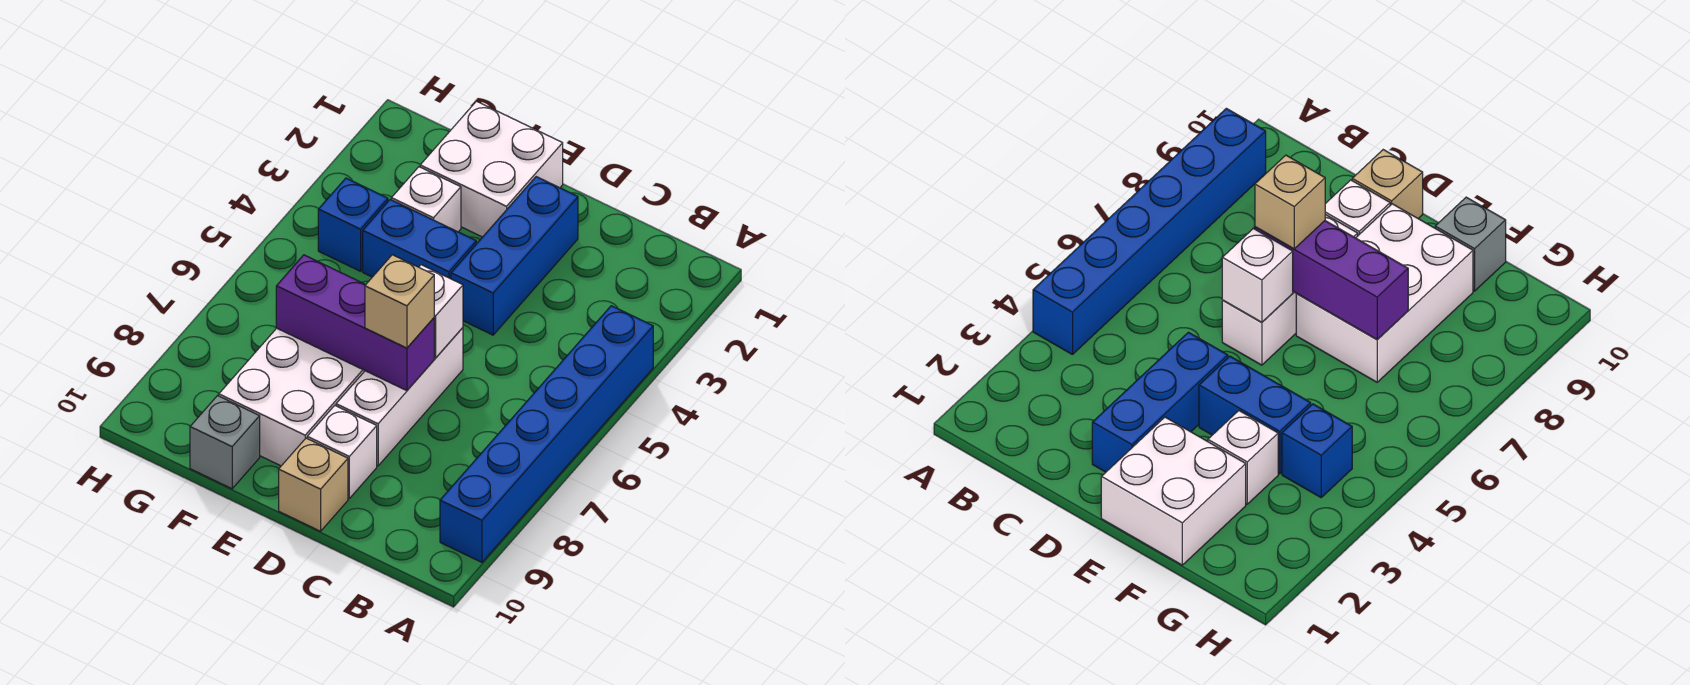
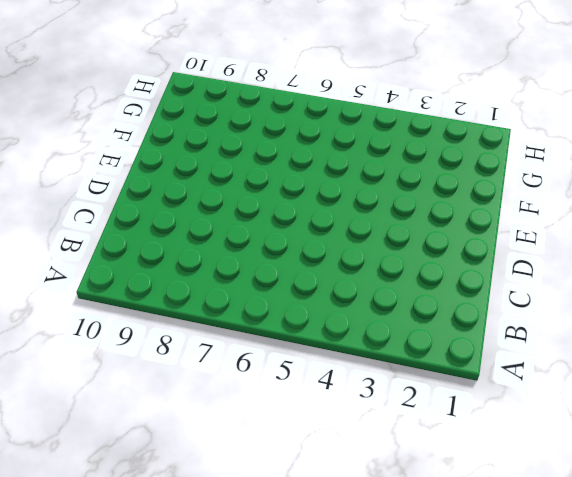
none -> blue 1x6 brick [440,306,653,562]
none -> blue 1x3 brick [451,177,578,335]
none -> white 1x3 brick [336,328,463,466]

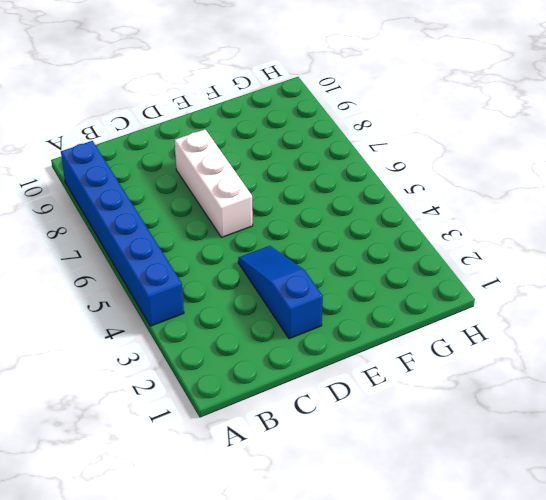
blue 1x3 slope [238,246,323,339] -> blue 1x3 brick [451,177,578,335]
none -> white 1x1 brick [307,406,377,498]
none -> tan 1x1 brick [279,438,348,531]
none -> white 2x2 brick [420,101,563,237]

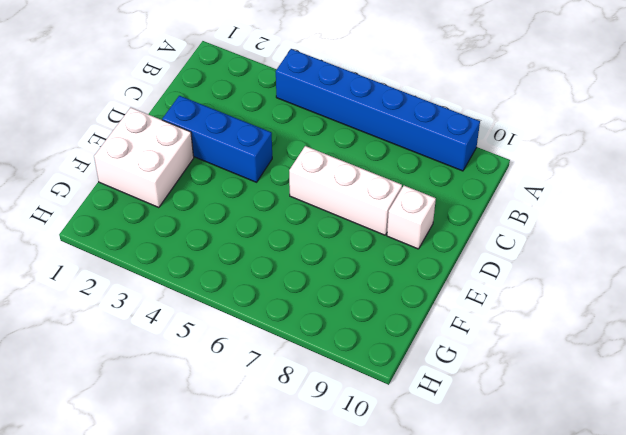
none -> tan 1x1 brick [279,438,348,531]
none -> blue 1x2 brick [363,199,476,279]
none -> white 2x3 brick [219,328,365,466]

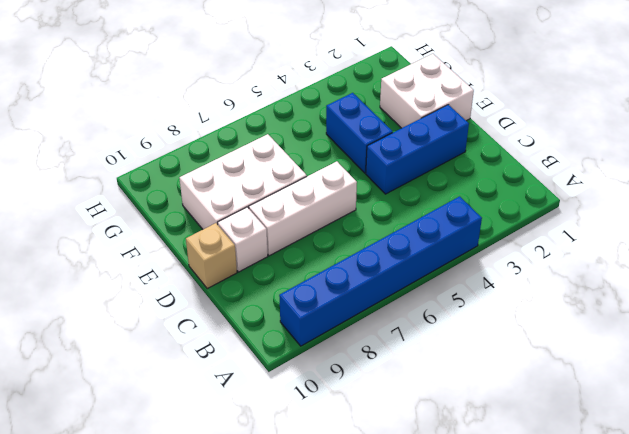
none -> white 1x1 brick [391,167,461,232]
none -> grey 1x1 brick [190,396,260,489]
none -> blue 1x1 brick [318,178,388,271]

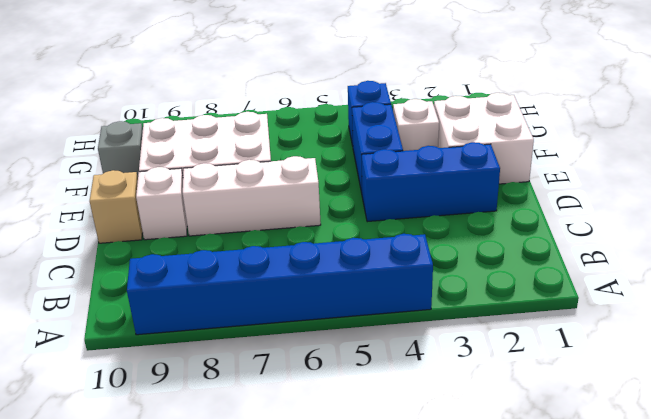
none -> white 1x1 brick [419,265,463,358]
none -> purple 1x3 brick [276,255,434,391]
none -> tan 1x1 brick [365,255,434,348]

